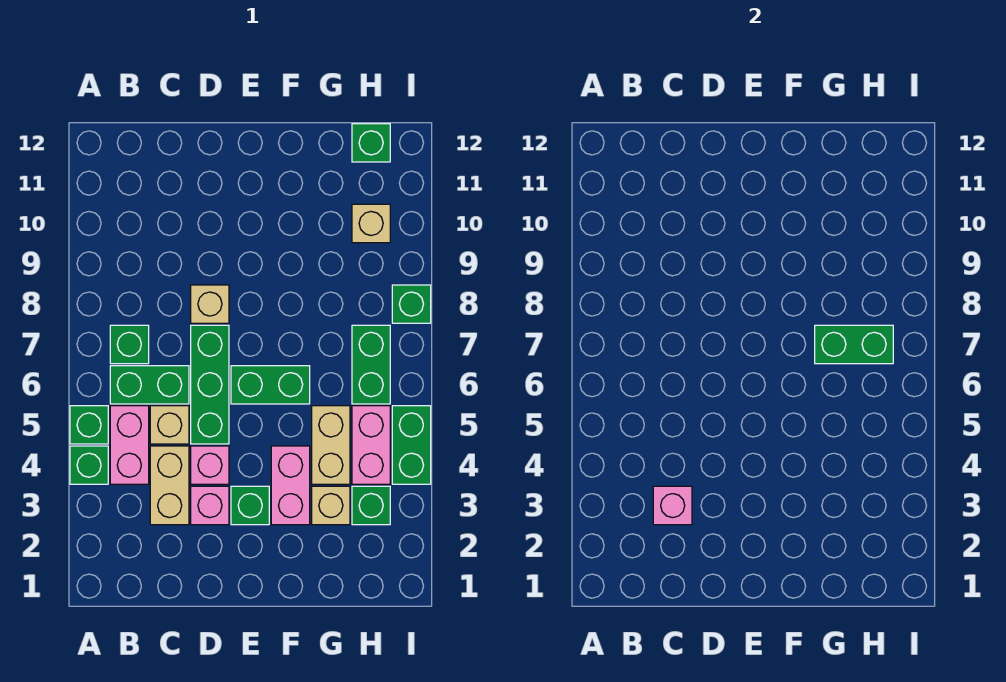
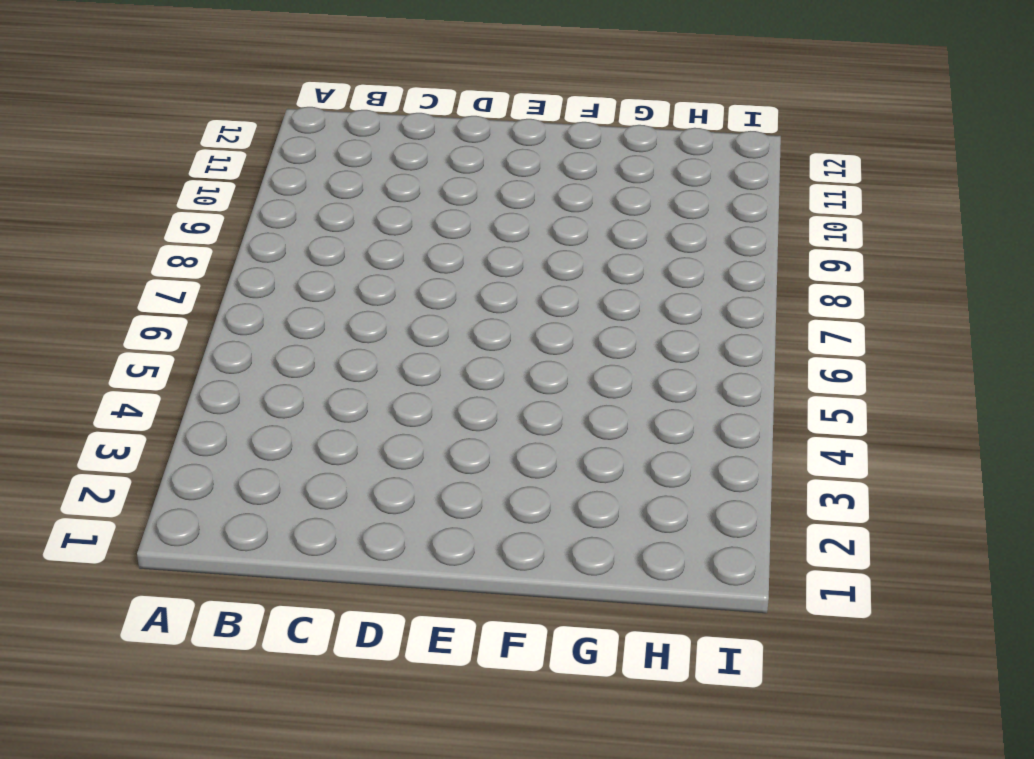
none -> green 1x1 brick [70,446,108,484]
none -> green 1x1 brick [70,406,108,444]
none -> pink 1x2 brick [110,406,149,484]

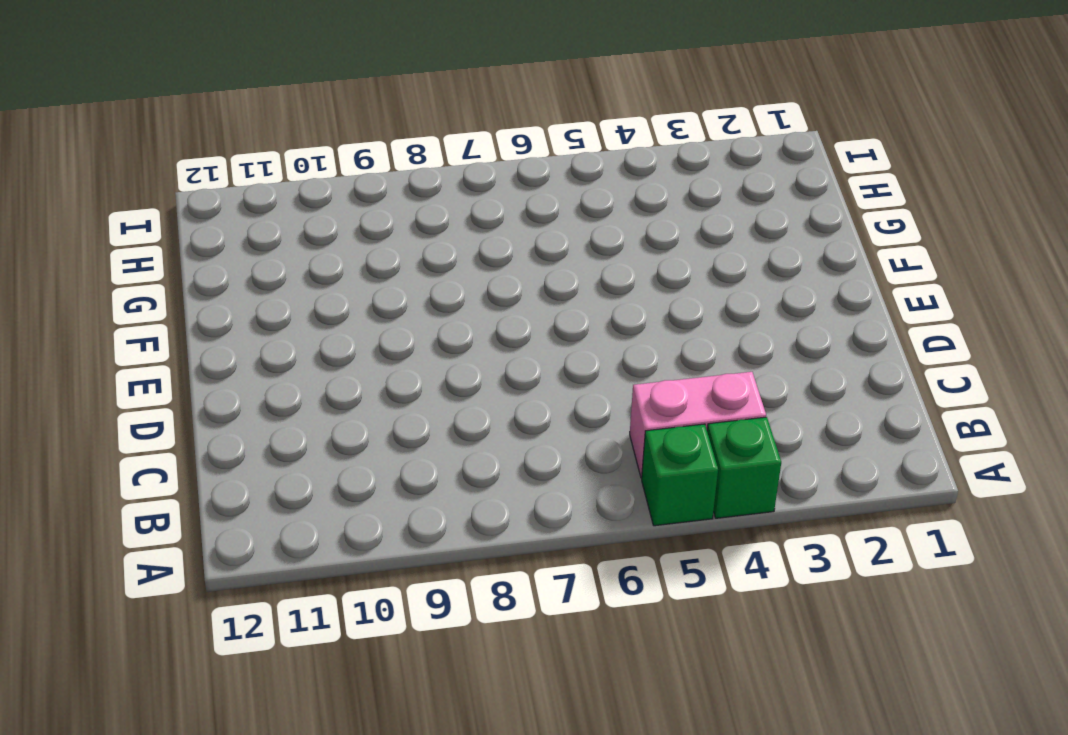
none -> green 1x2 brick [110,366,189,404]
none -> green 1x1 brick [110,325,149,364]
none -> tan 1x2 brick [150,446,189,525]

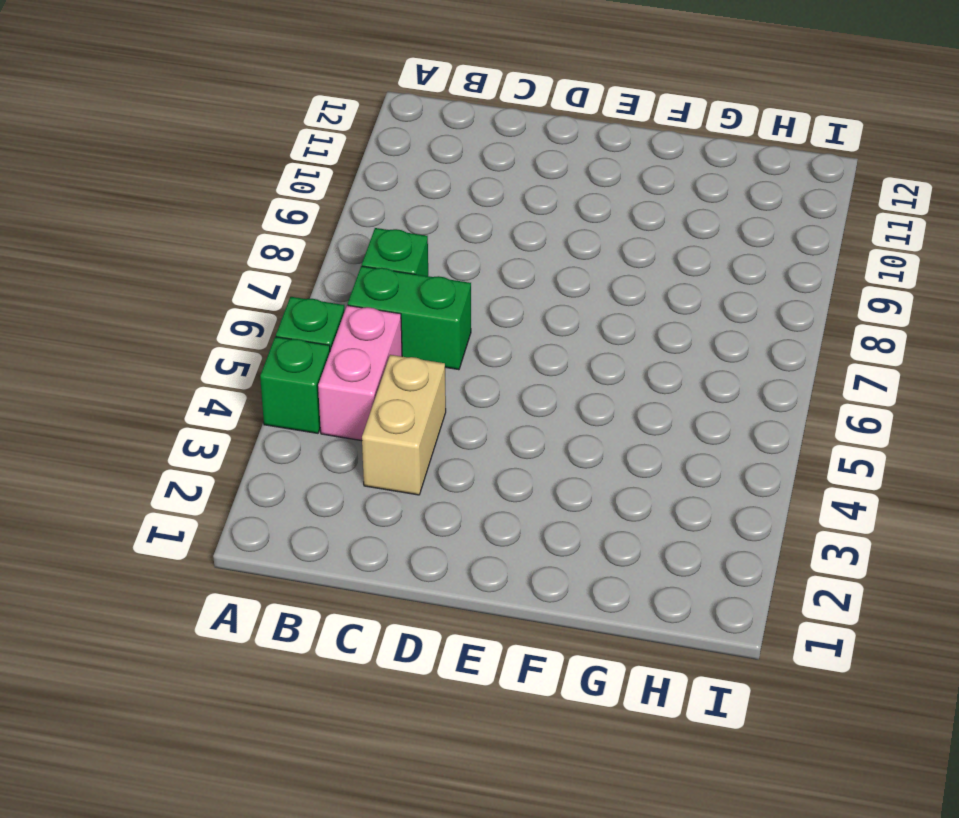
none -> tan 1x1 brick [150,406,189,444]
none -> pink 1x1 brick [191,486,229,525]
none -> pink 1x1 brick [191,446,229,484]

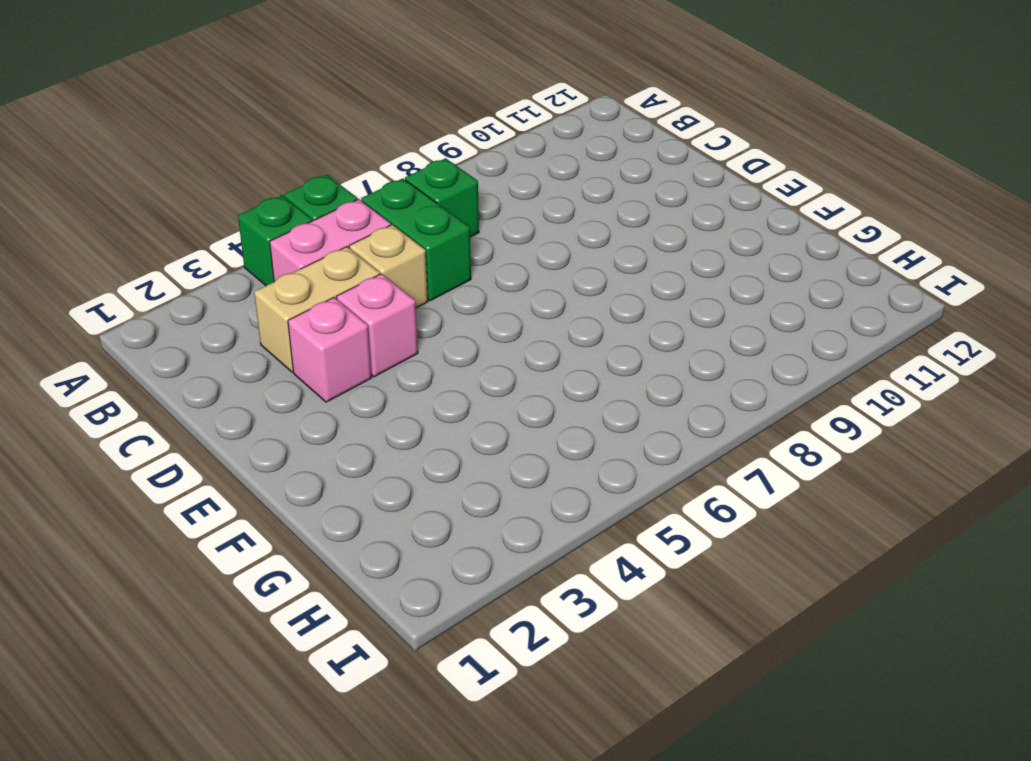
none -> green 1x3 brick [191,325,229,444]
none -> tan 1x1 brick [191,285,229,323]
none -> green 1x1 brick [231,486,269,525]

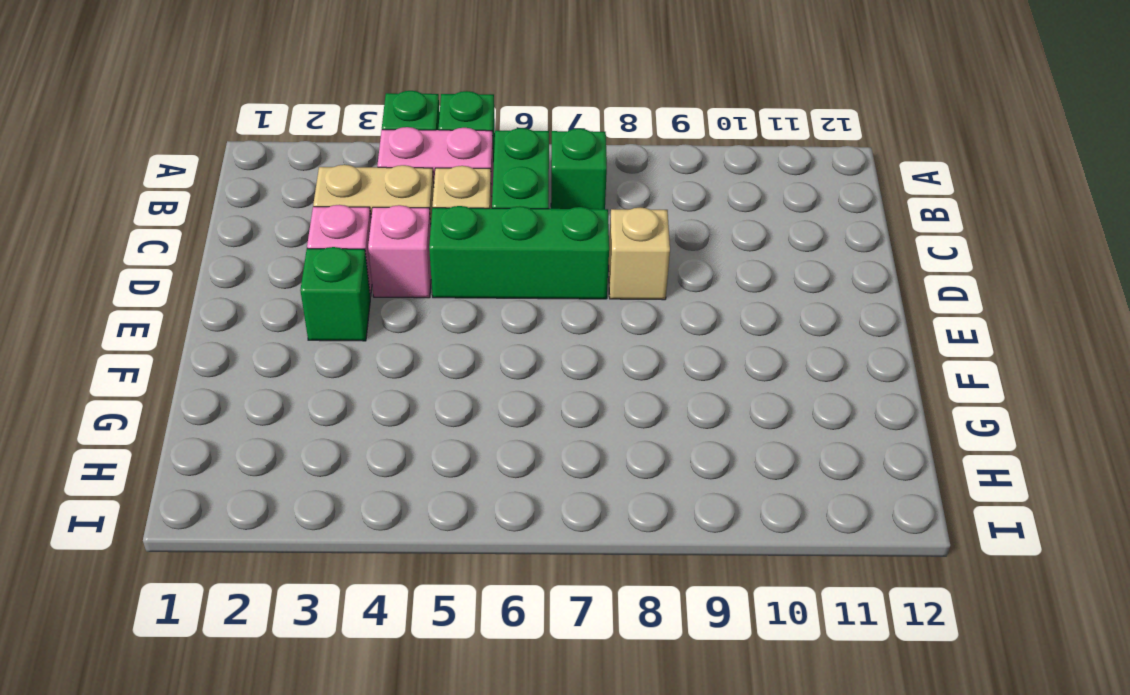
none -> green 1x2 brick [231,366,310,404]
none -> pink 1x2 brick [271,446,310,525]
none -> tan 1x1 brick [312,486,350,525]

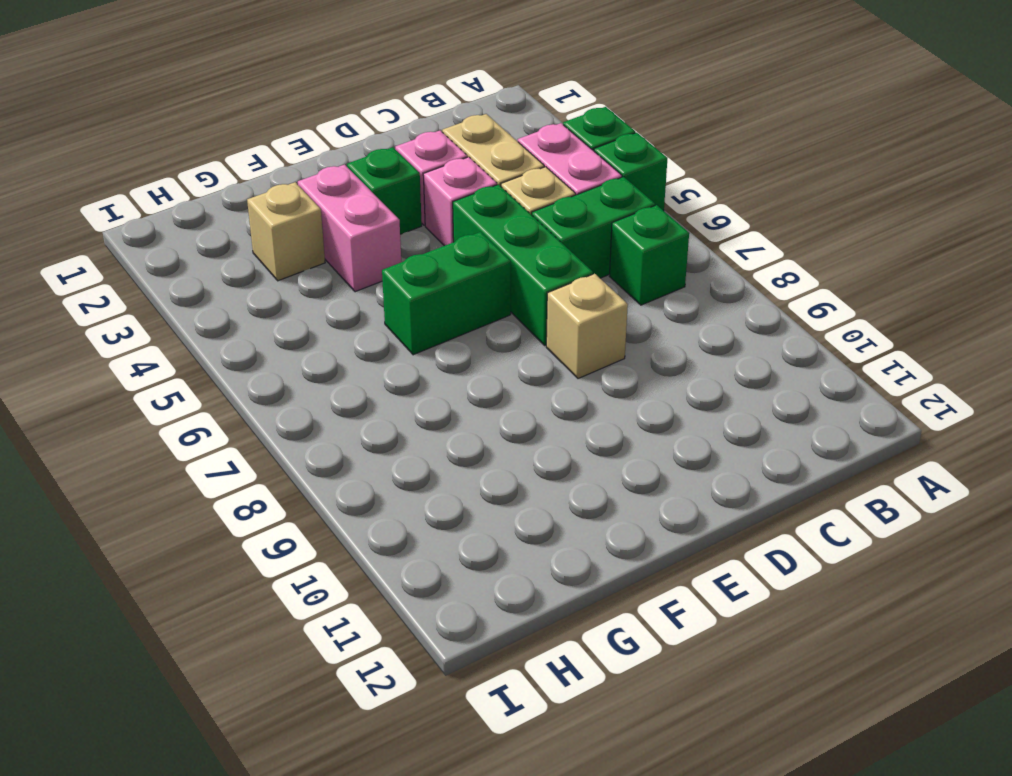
none -> tan 1x2 brick [312,406,350,484]
none -> green 1x1 brick [352,486,390,525]
none -> pink 1x2 brick [352,406,390,484]

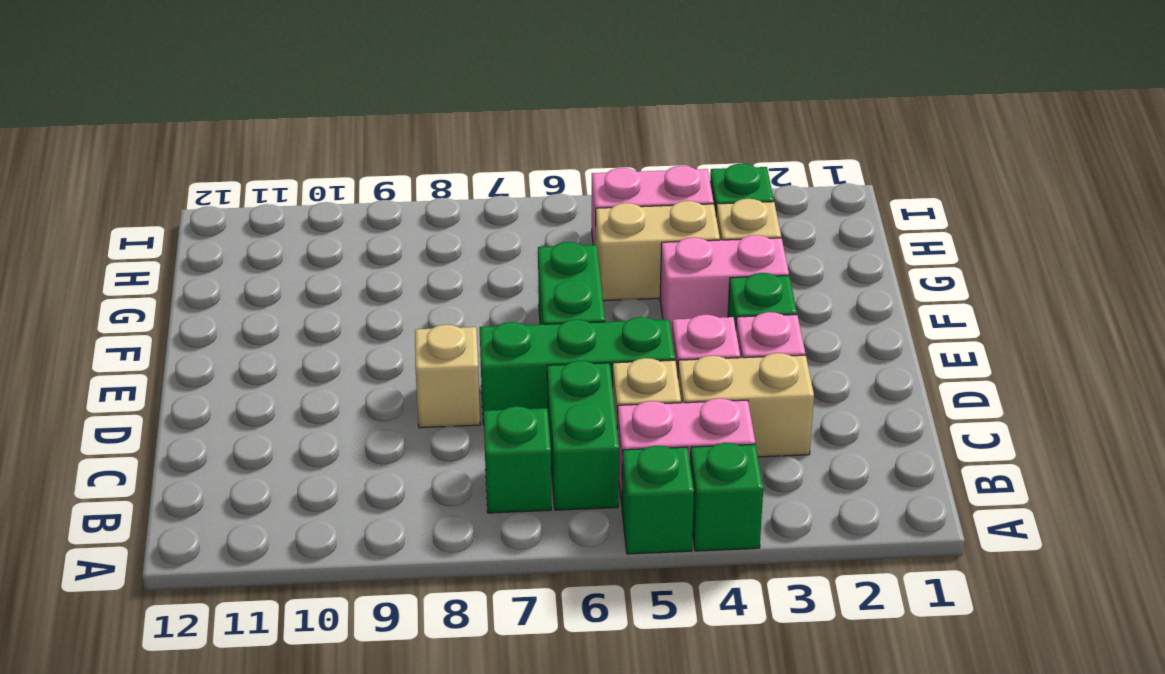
none -> green 1x2 brick [352,325,390,404]
none -> tan 1x1 brick [352,204,390,243]
none -> green 1x1 brick [352,124,390,162]

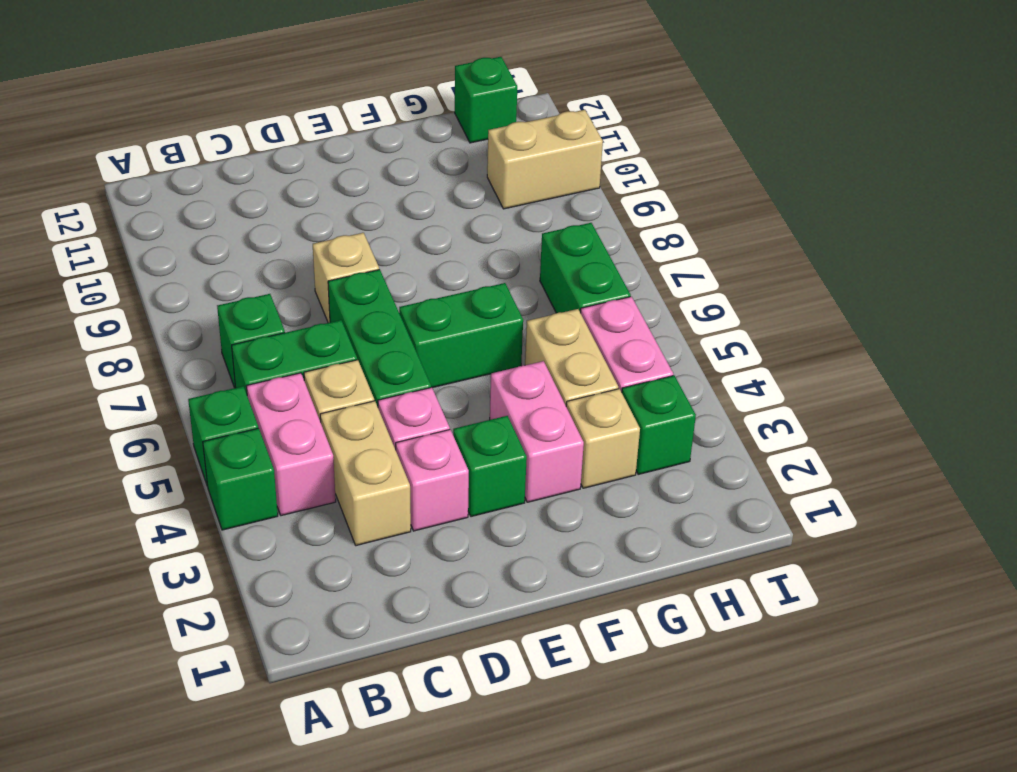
tan 1x2 brick [487,110,603,209] -> tan 1x1 brick [352,204,390,243]
none -> green 1x2 brick [392,406,431,484]
none -> green 1x1 brick [392,285,431,323]
none -> pink 1x1 brick [653,486,692,525]

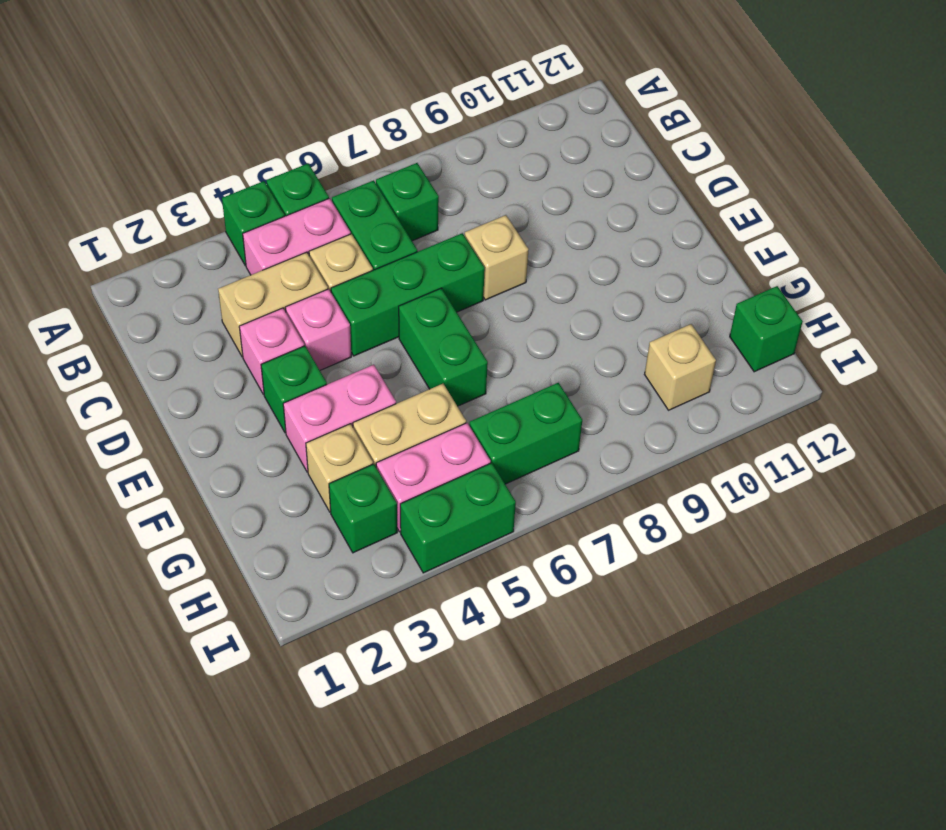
none -> green 1x1 brick [392,285,431,323]
none -> pink 1x1 brick [653,486,692,525]
none -> green 1x2 brick [815,325,893,364]

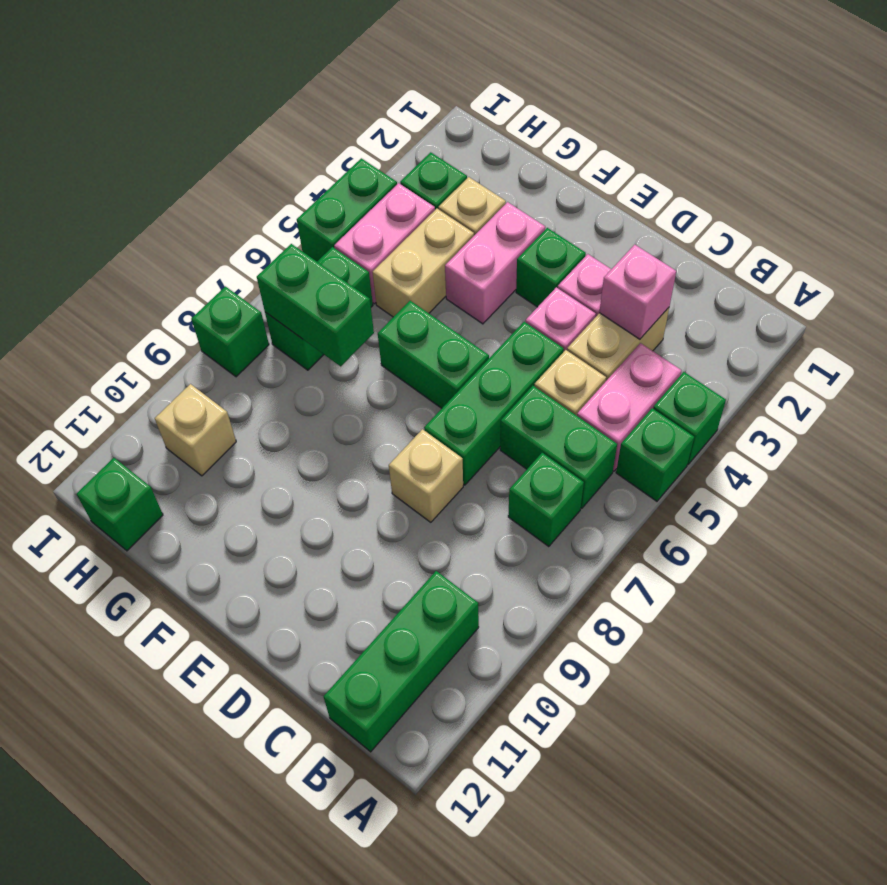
green 1x3 brick [323,571,479,752] -> none

